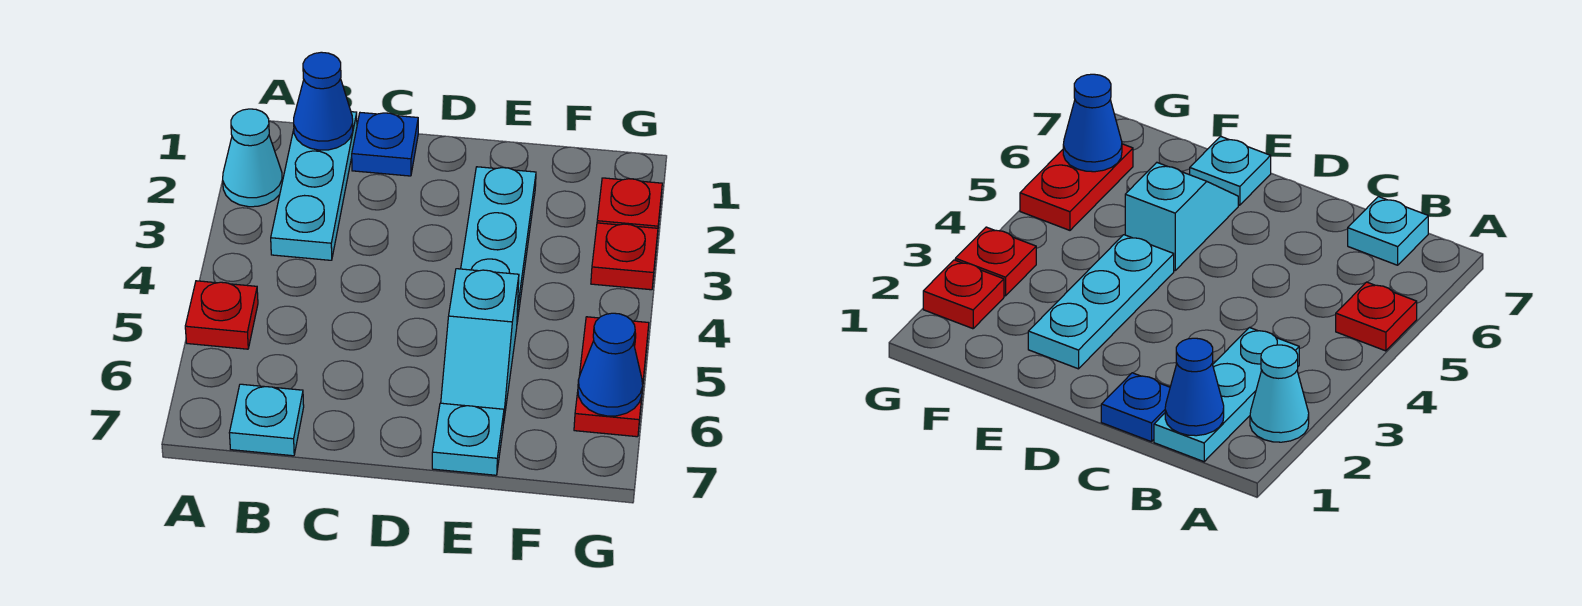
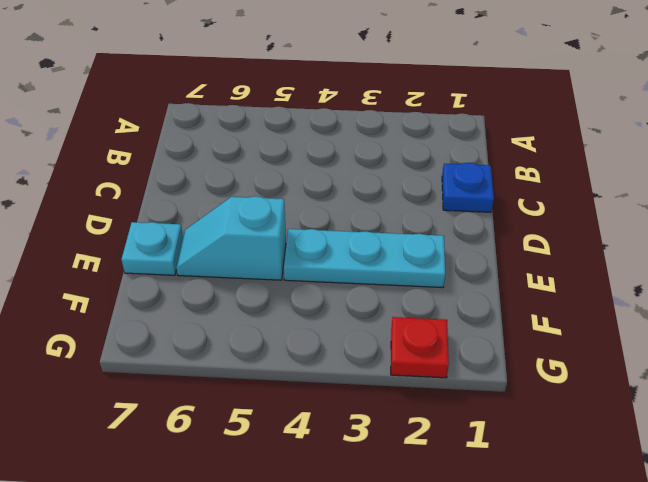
none -> cyan 1x1 cone [223,109,282,207]
none -> red 1x1 plate [185,281,258,349]
none -> cyan 1x3 plate [271,112,357,260]

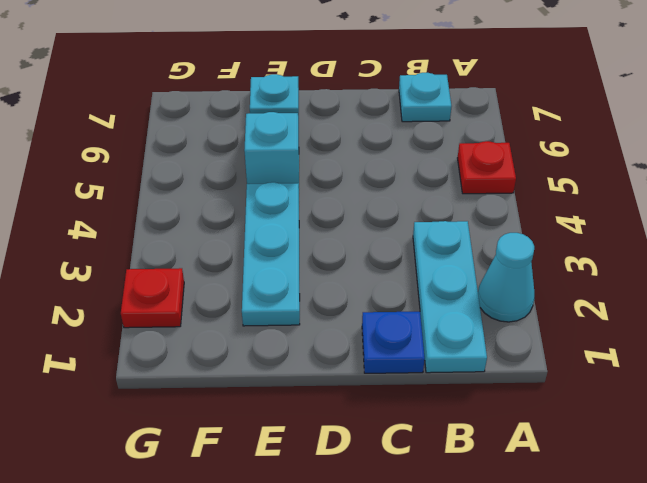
none -> red 1x1 plate [591,223,658,290]
none -> red 1x2 plate [574,317,649,437]
none -> blue 1x1 cone [294,52,353,150]

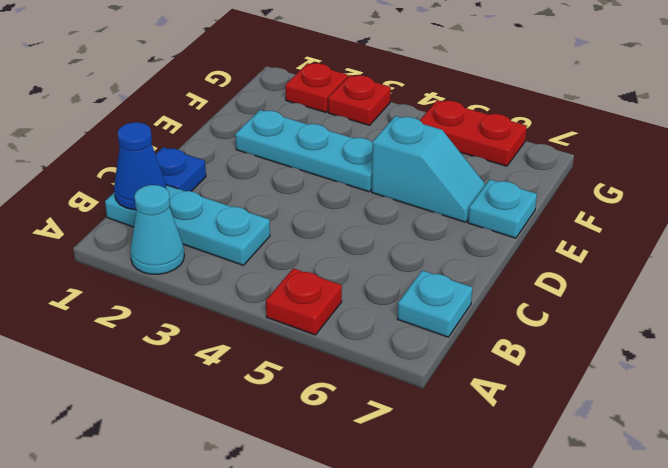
none -> blue 1x1 cone [578,313,643,416]

